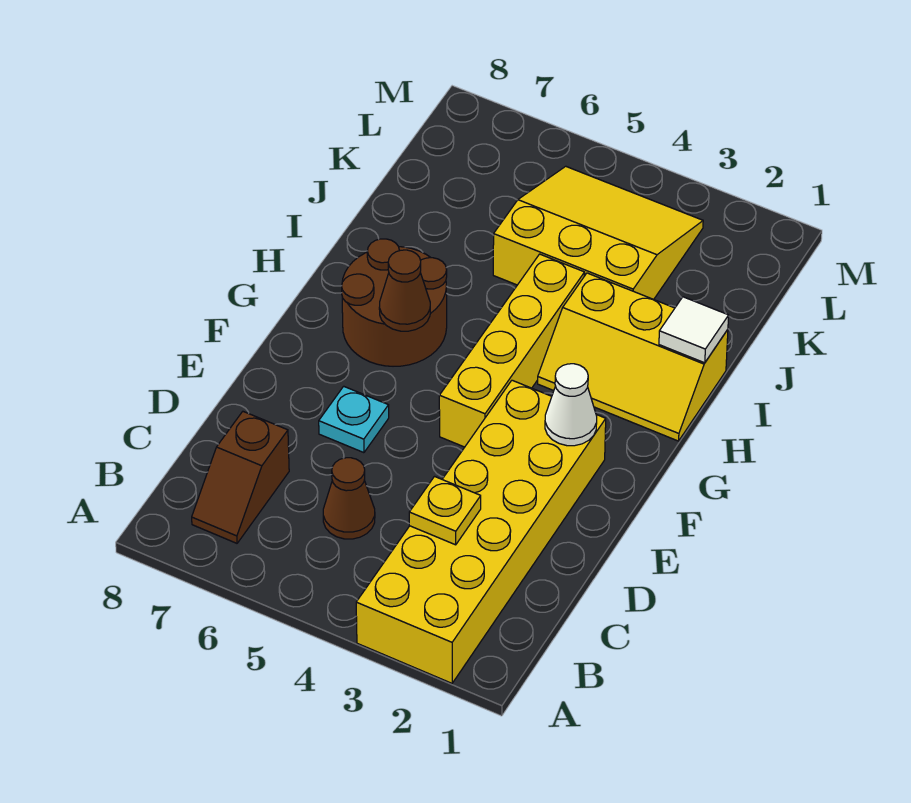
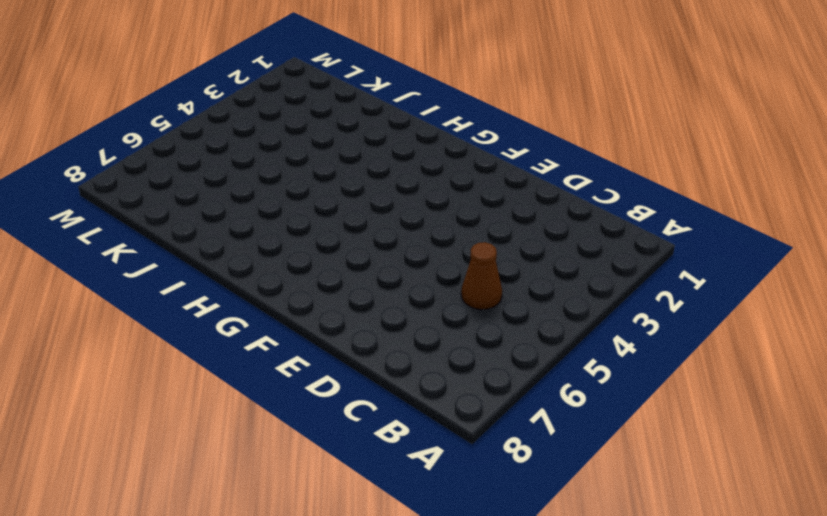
none -> yellow 2x6 brick [356,380,606,683]
none -> brown 1x2 slope [192,412,289,543]
none -> cyan 1x1 plate [319,386,389,453]

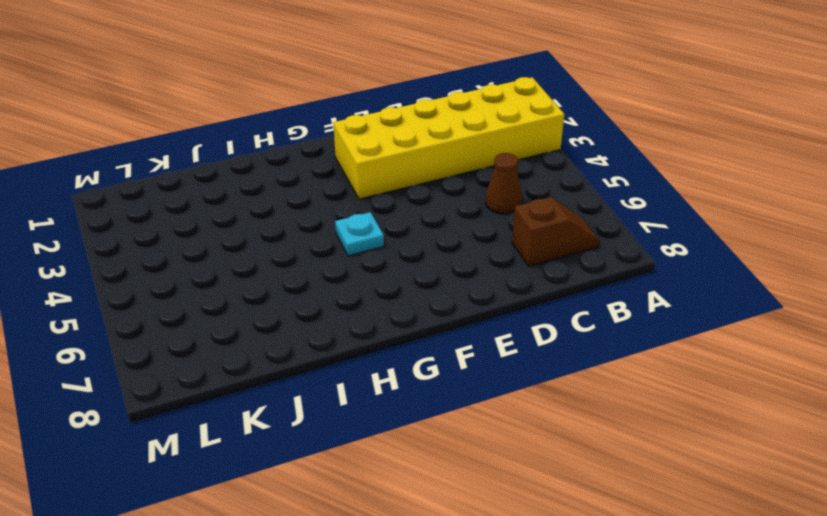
cyan 1x1 plate [335,212,384,256] -> cyan 1x1 plate moved to [319,386,389,453]
none -> yellow 1x4 brick [439,254,585,447]
none -> brown 2x2 round brick [342,239,447,366]
none -> yellow 2x3 slope [538,273,728,441]

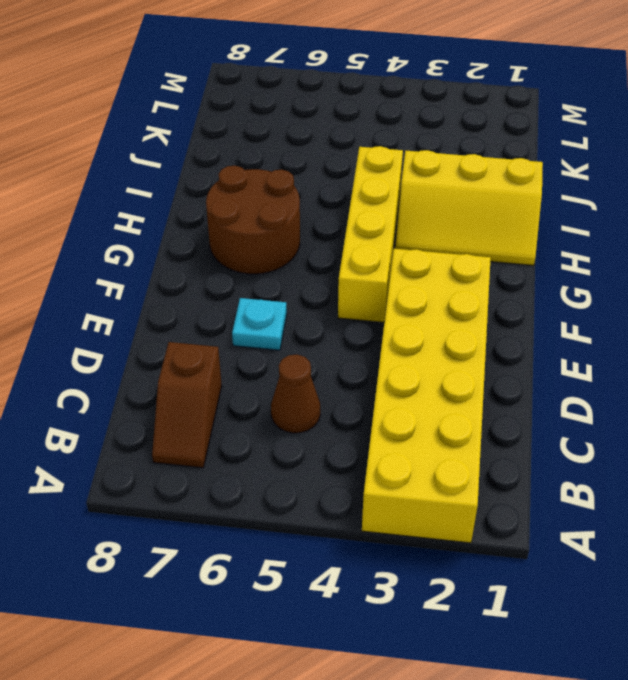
none -> yellow 3x3 slope [493,166,703,299]
none -> yellow 1x1 plate [409,477,481,545]
none -> white 1x1 cone [545,364,597,446]

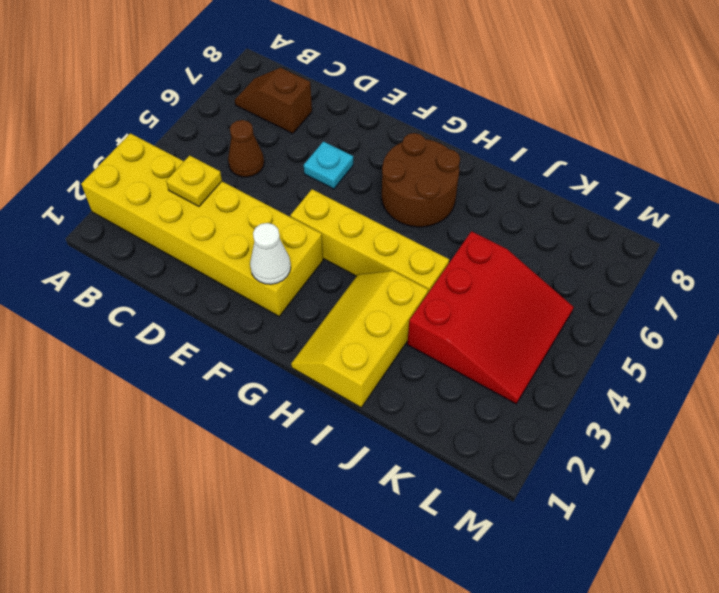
red 3x3 slope [407,231,574,404] -> yellow 3x3 slope [493,166,703,299]
none -> brown 1x1 cone [379,250,430,331]
none -> white 1x1 tile [659,297,729,363]

